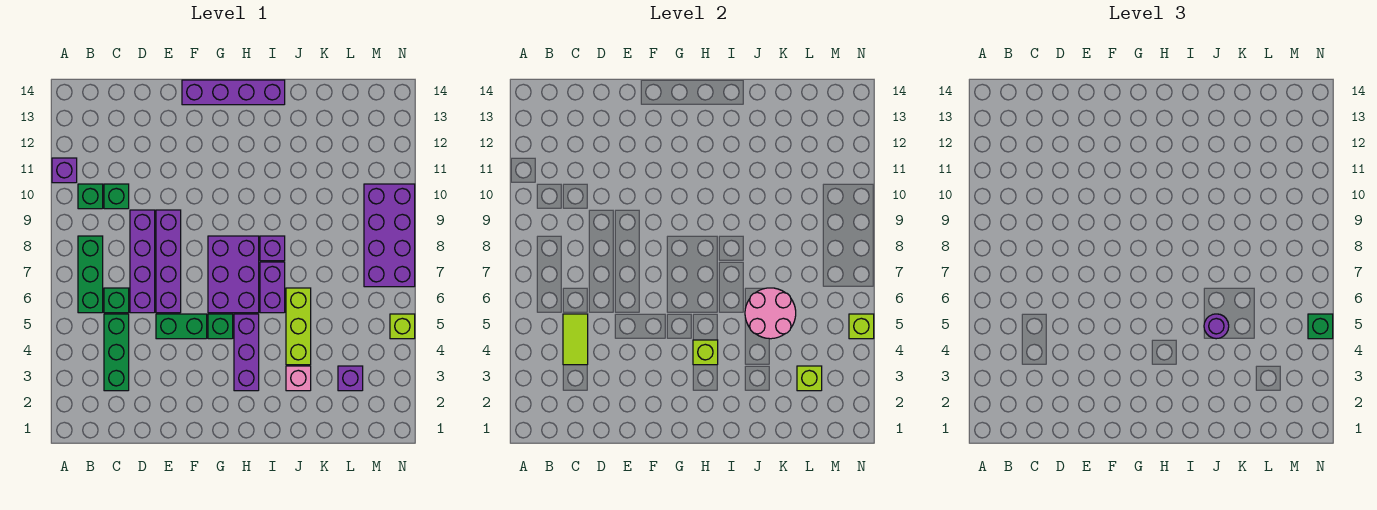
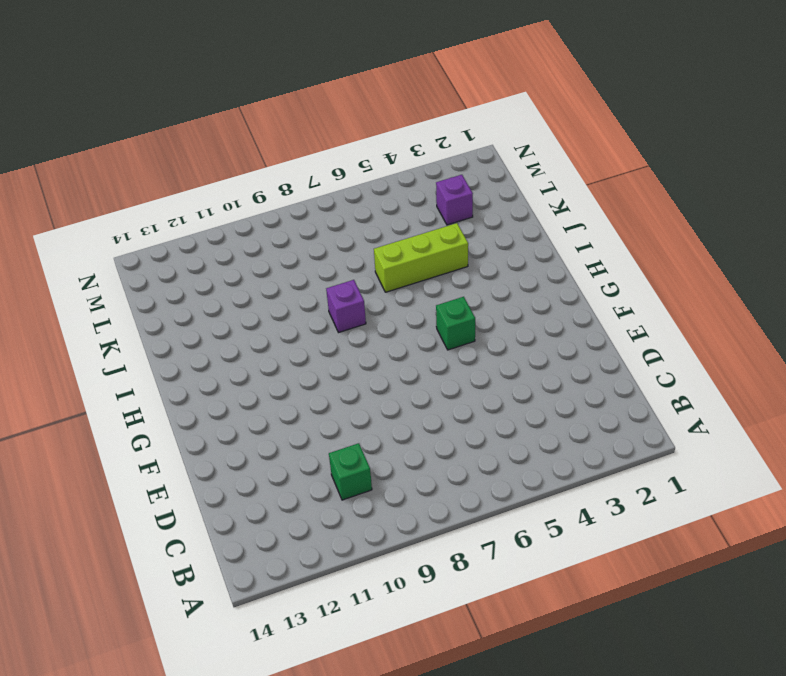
none -> purple 1x1 brick [52,158,77,183]
none -> green 1x3 brick [78,236,103,313]
none -> green 1x1 brick [78,184,103,209]

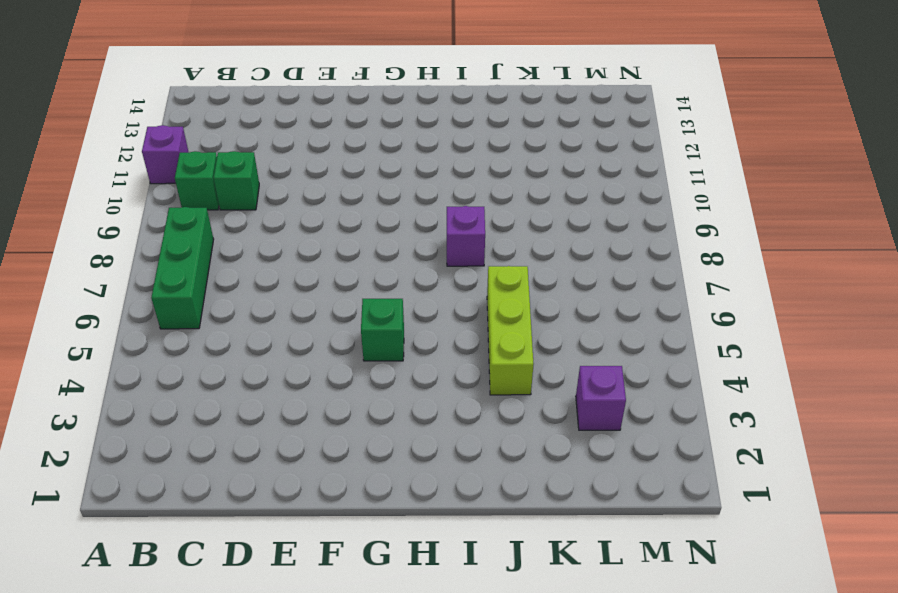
none -> green 1x3 brick [104,314,129,391]
none -> green 1x1 brick [104,288,129,313]
none -> purple 1x4 brick [130,210,155,313]

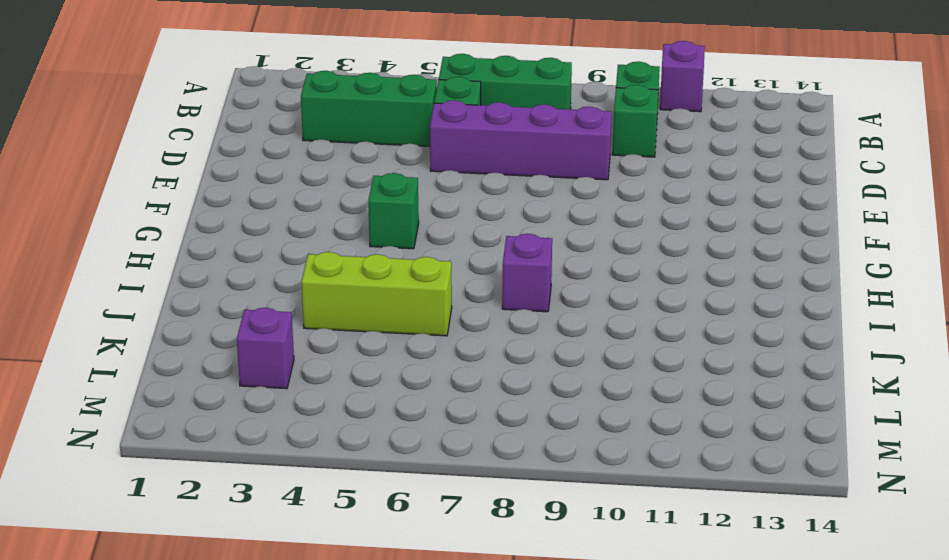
none -> green 1x2 brick [156,314,207,339]
none -> purple 1x4 brick [156,210,181,313]
none -> purple 1x4 brick [182,80,285,105]

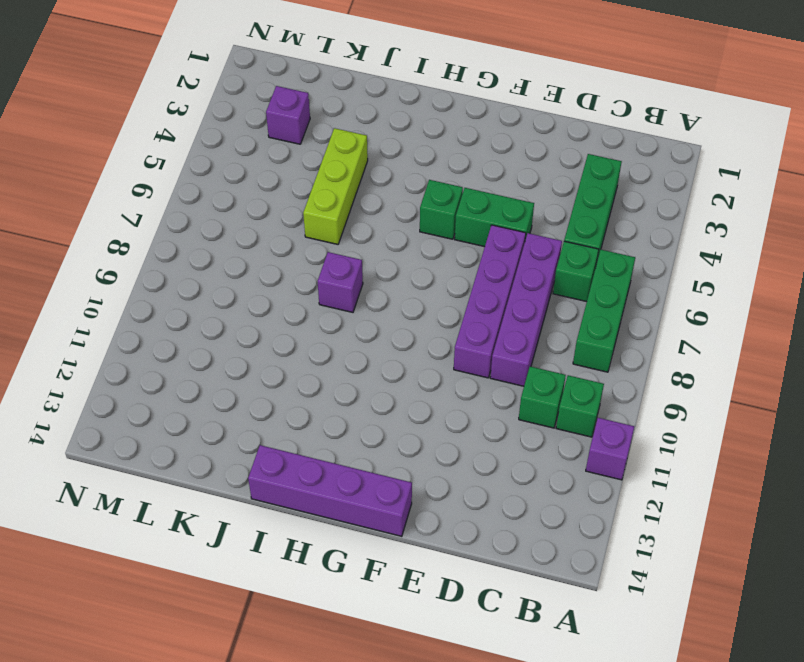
none -> purple 2x3 brick [208,236,259,313]
none -> purple 1x3 brick [234,314,259,391]
none -> purple 1x2 brick [260,262,285,313]

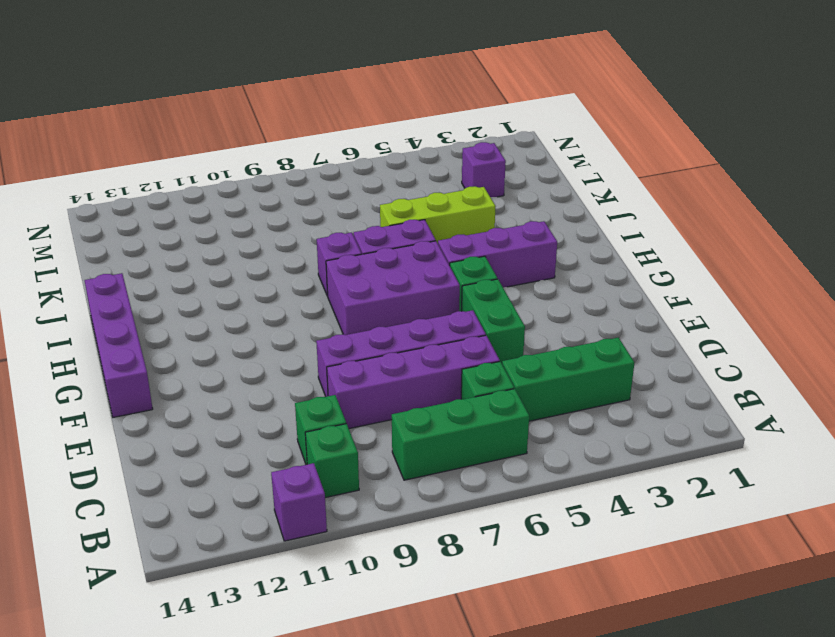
none -> pink 1x1 brick [286,366,311,391]
none -> purple 2x4 brick [364,184,415,287]
none -> lime 1x1 brick [390,314,415,339]

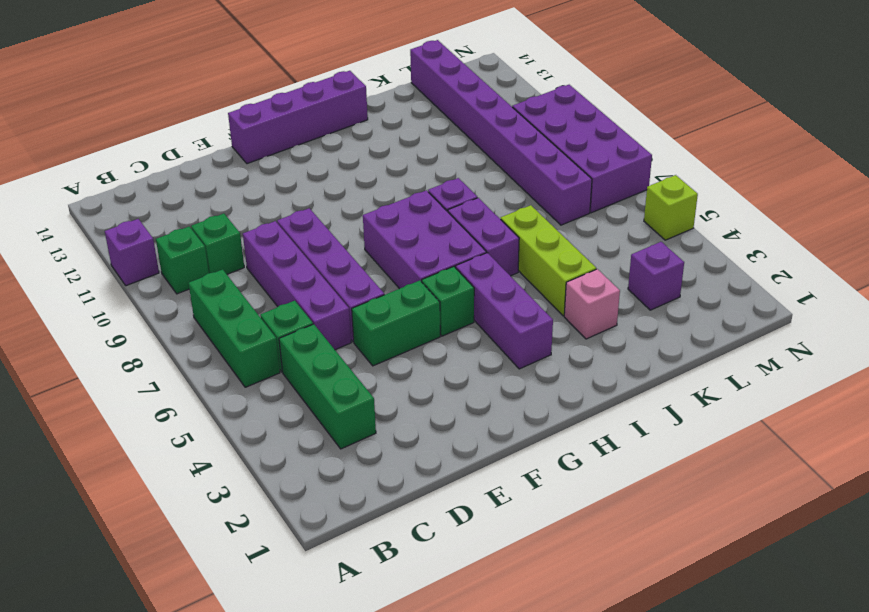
purple 1x8 brick [410,40,592,225] -> none
none -> lime 1x2 tile [563,314,588,365]
none -> lime 1x1 brick [693,340,718,365]
none -> pink 2x2 round brick [745,288,796,339]

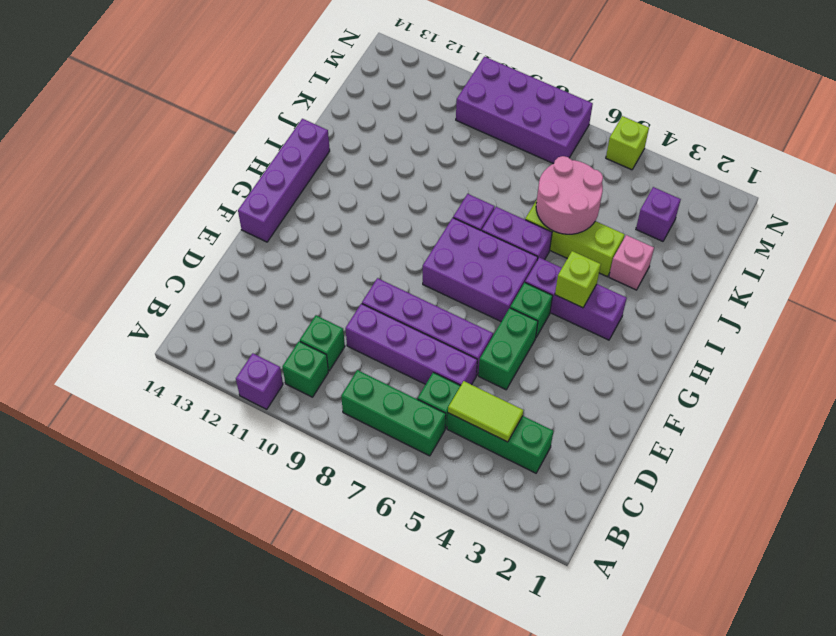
none -> lime 1x1 brick [797,366,822,391]
none -> lime 1x1 brick [849,314,874,339]
none -> purple 1x1 round brick [1204,314,1229,339]

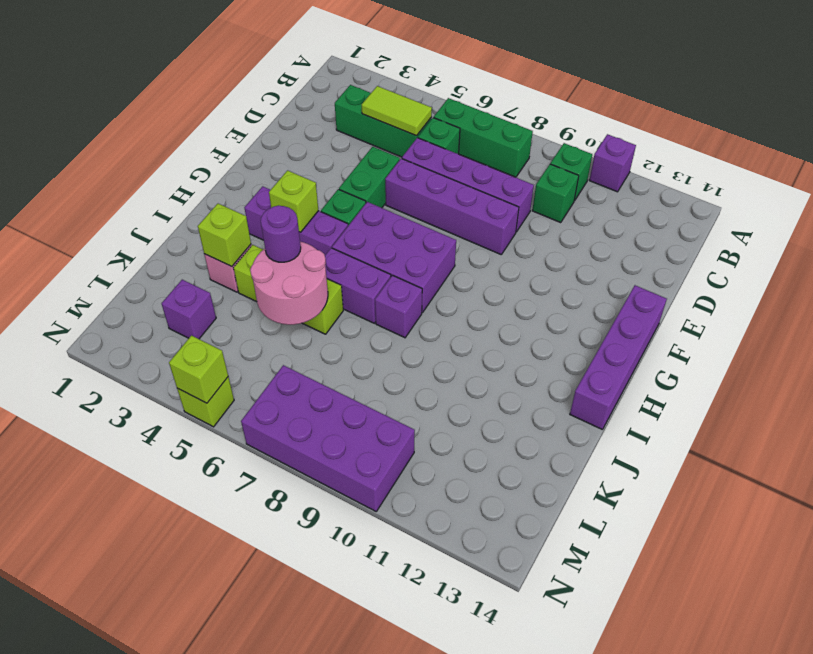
lime 1x1 brick [198,204,251,267] -> lime 1x1 brick moved to [797,366,822,391]
none -> green 1x1 brick [1308,314,1333,339]

